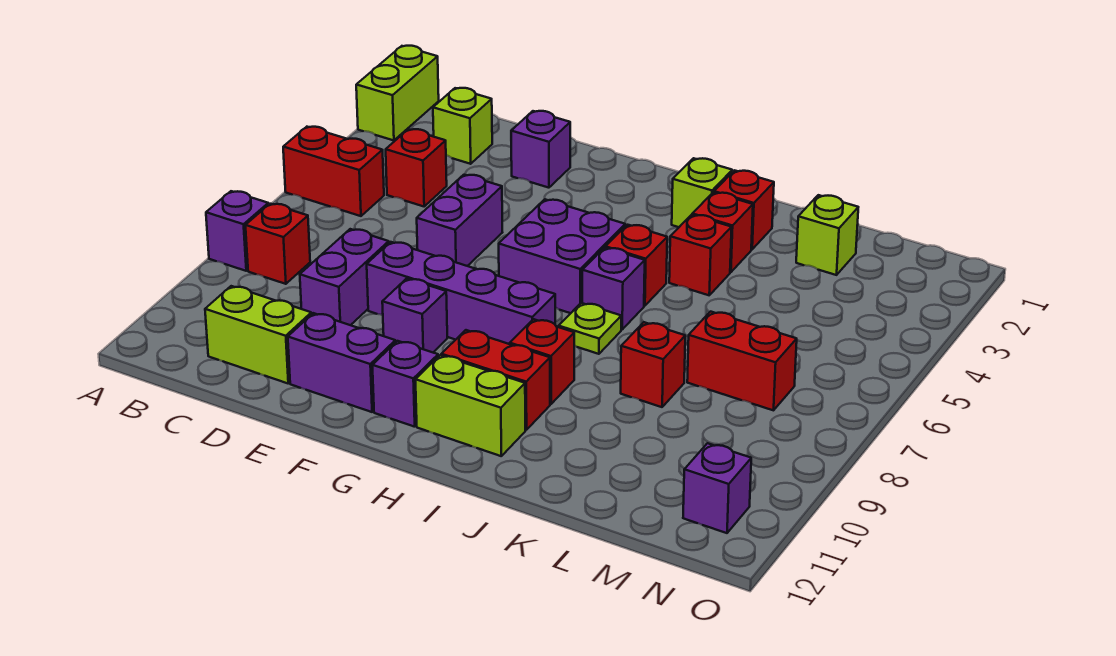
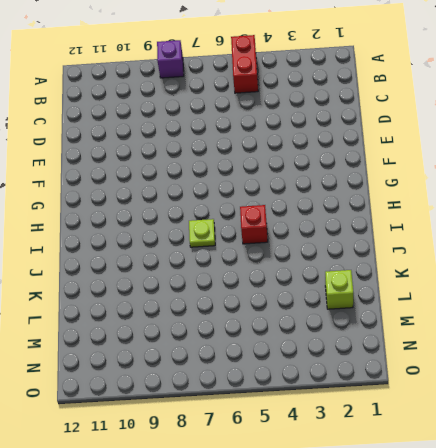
none -> lime 1x2 brick [356,46,439,140]
none -> red 1x1 brick [245,204,310,284]
none -> lime 1x1 brick [433,88,492,164]

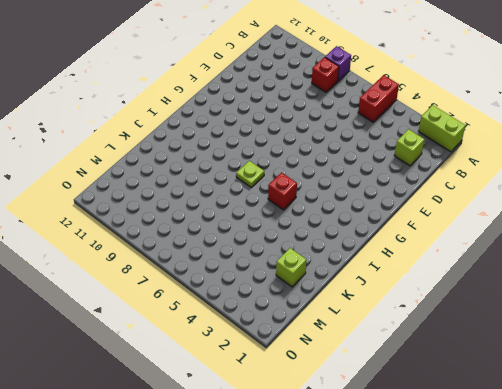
none -> red 1x1 brick [386,129,447,206]
none -> lime 1x2 brick [205,286,311,383]
none -> purple 1x2 brick [300,229,389,325]

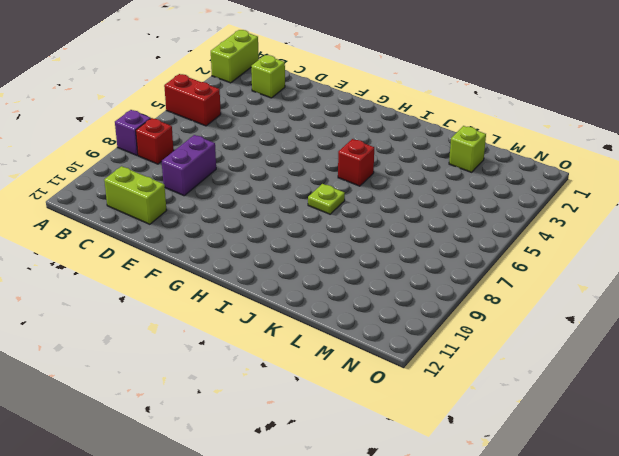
none -> red 1x1 brick [386,129,447,206]
none -> purple 1x1 brick [511,111,570,188]
none -> purple 1x2 brick [417,175,502,266]

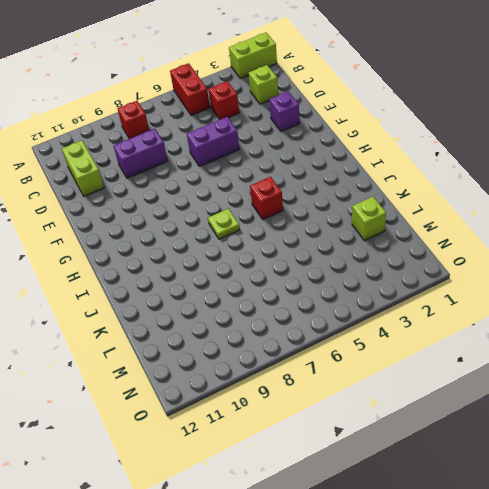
none -> purple 1x1 brick [206,191,268,271]
none -> purple 1x4 brick [367,242,555,344]
none -> purple 1x2 brick [288,313,395,412]

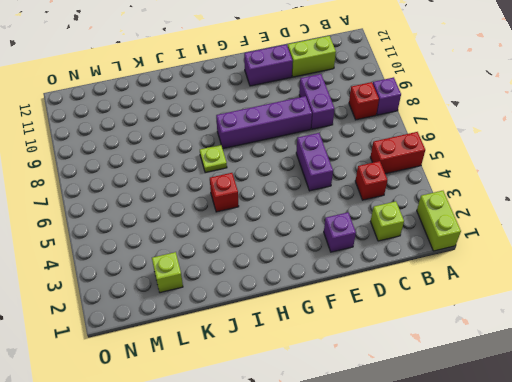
none -> purple 1x1 brick [382,278,447,352]
none -> purple 2x2 brick [499,199,625,313]
none -> purple 1x1 brick [372,341,438,427]

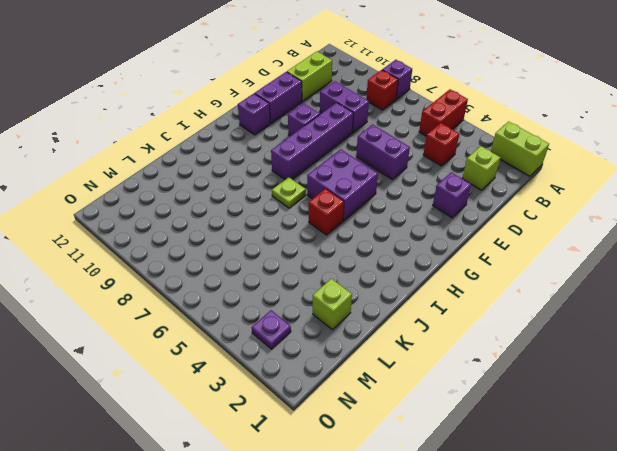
purple 1x1 plate [252,310,291,349] -> none
none -> red 1x2 brick [441,330,550,430]
none -> lime 1x2 brick [415,355,525,456]
none -> lime 1x1 brick [672,158,732,227]

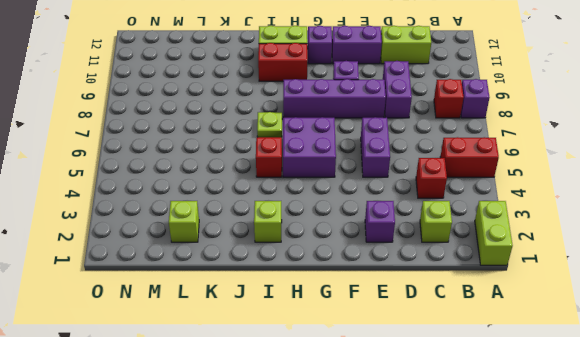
none -> purple 1x1 brick [582,248,645,330]
none -> red 1x1 brick [510,319,574,404]
none -> red 1x1 brick [714,170,774,249]

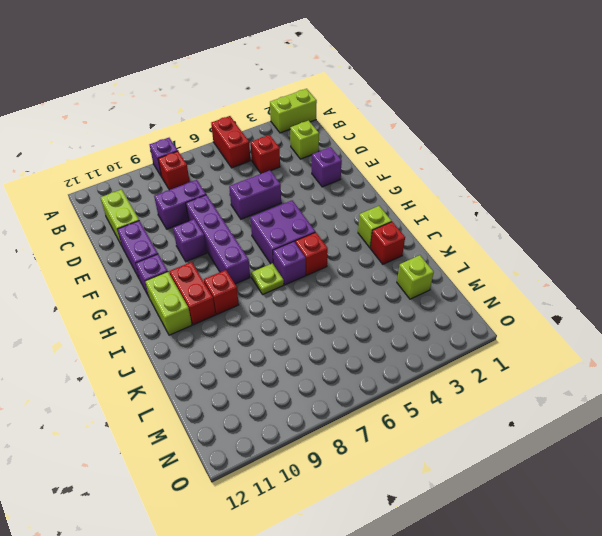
none -> red 1x1 brick [692,192,753,272]
none -> red 1x1 brick [669,215,732,295]
none -> red 1x1 brick [621,322,685,407]

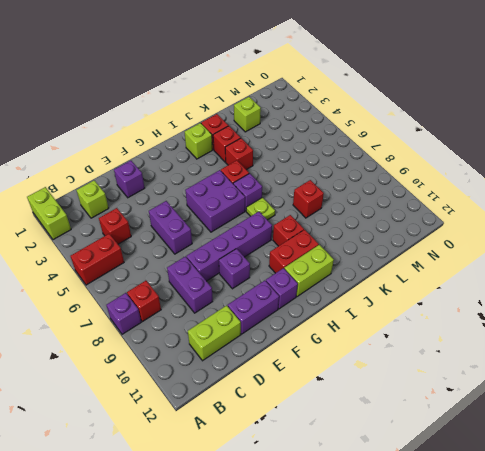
none -> red 1x2 brick [687,312,797,410]
none -> purple 1x1 brick [683,443,751,533]

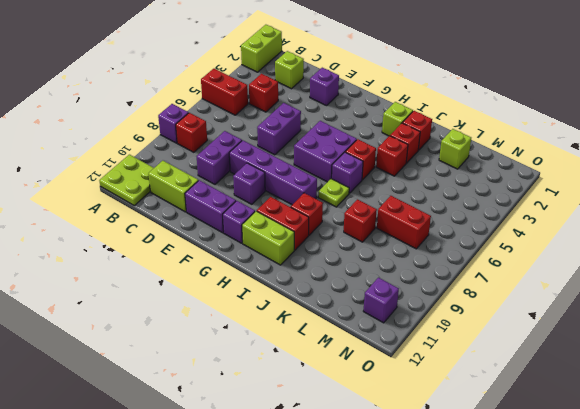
lime 2x2 plate [99,155,154,205] -> none

